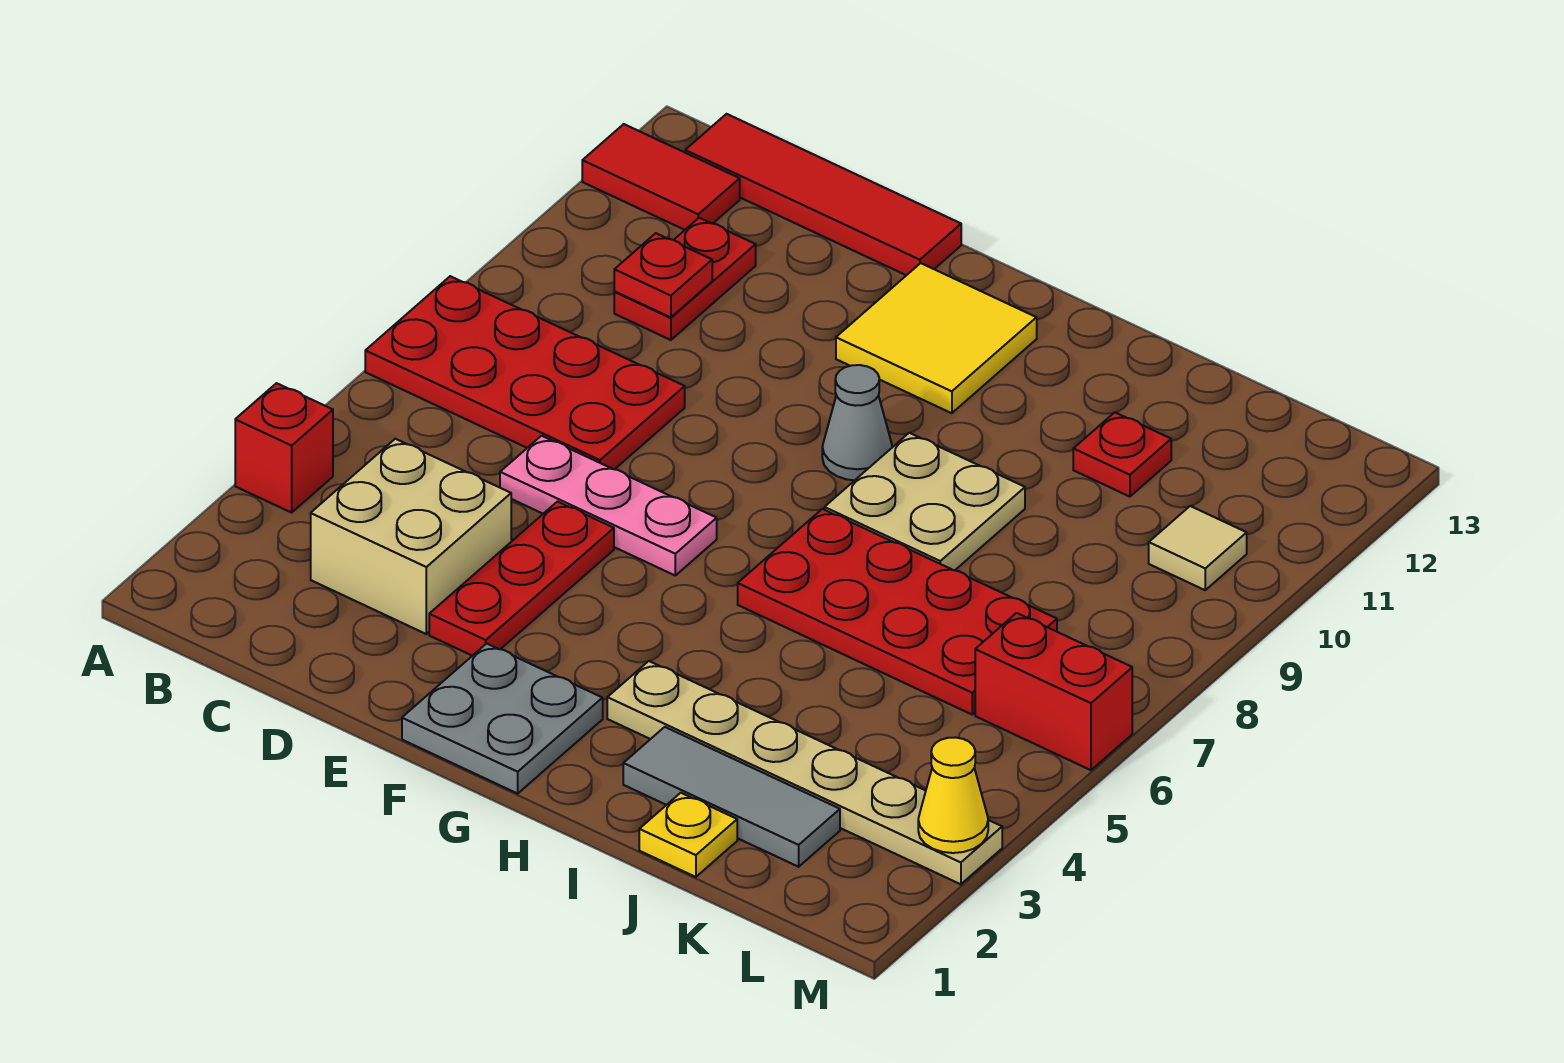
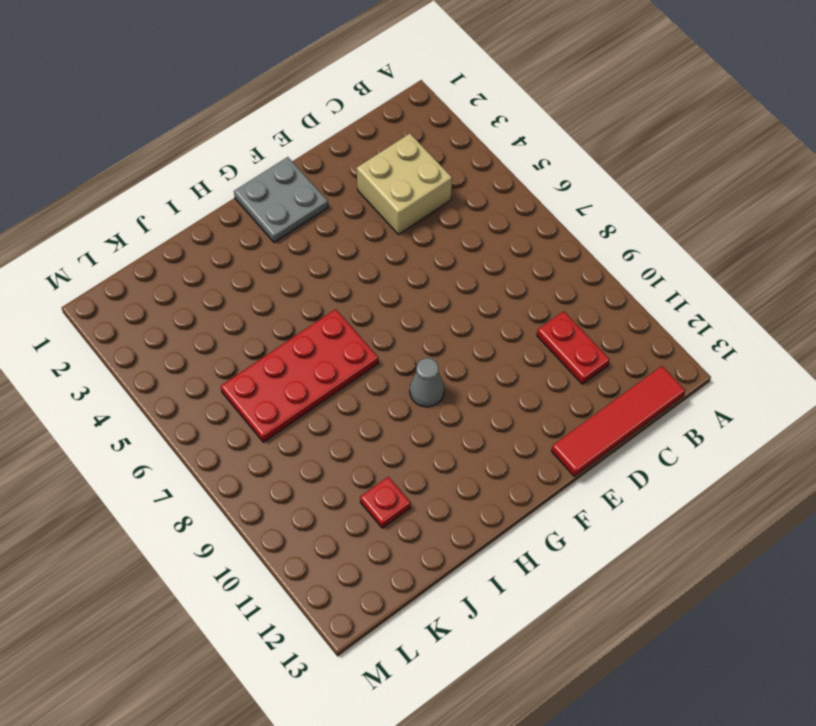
none -> red 1x1 brick [235,383,333,513]
none -> red 2x4 plate [365,276,685,469]
none -> red 1x2 tile [582,124,740,230]

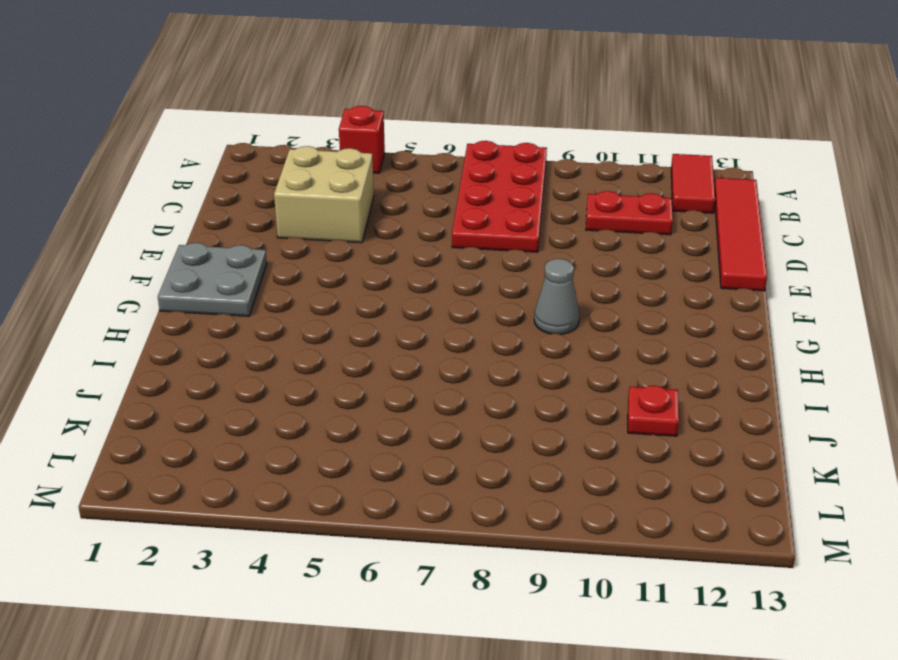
none -> pink 1x3 plate [500,436,717,575]
none -> red 1x3 plate [429,502,614,656]
none -> yellow 2x2 tile [836,263,1037,413]

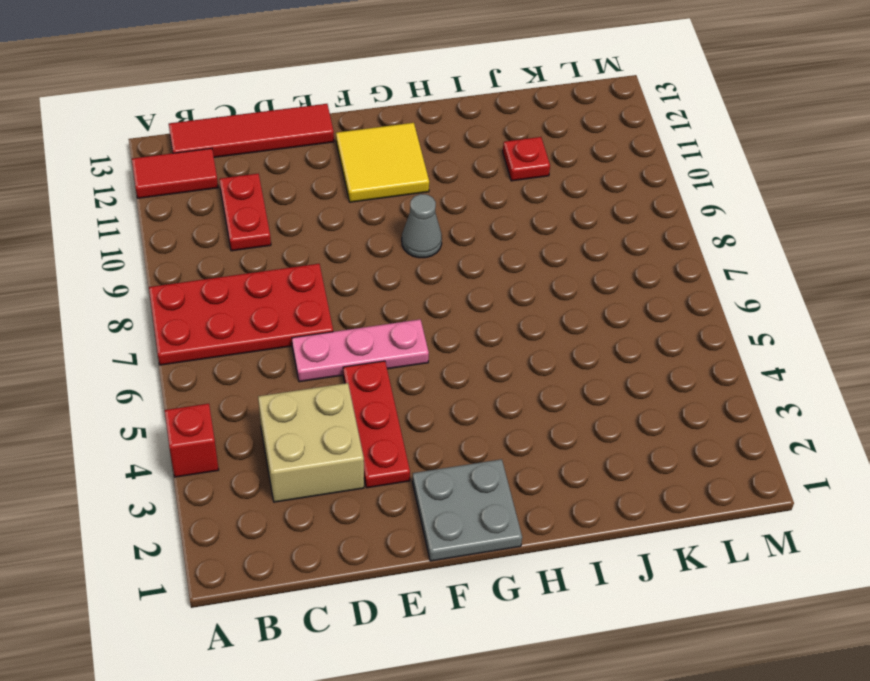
none -> tan 1x6 plate [607,661,1002,884]
none -> red 2x4 plate [738,509,1057,714]
none -> tan 2x2 plate [824,433,1025,570]

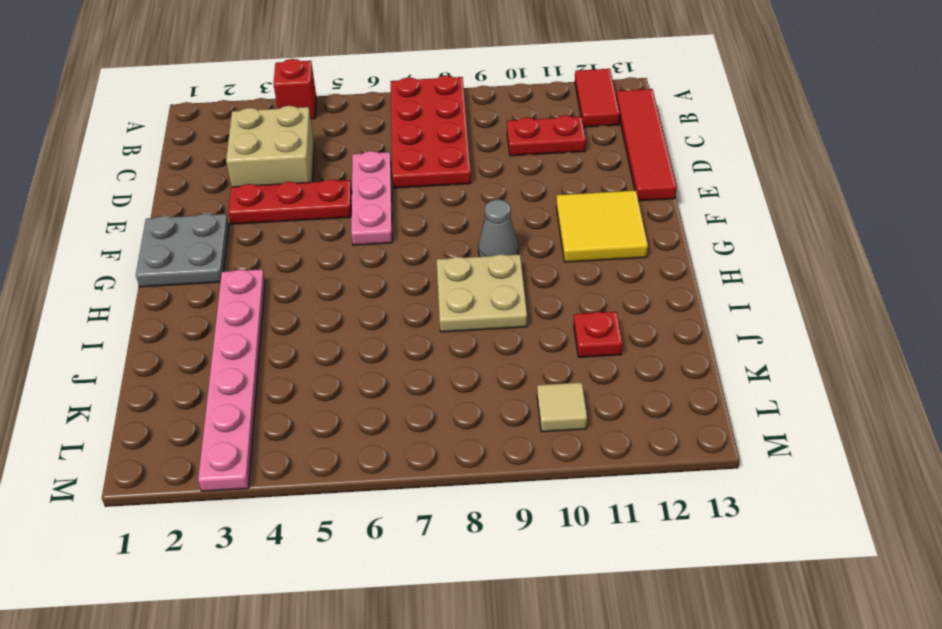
pink 1x6 plate [198,269,265,491] -> tan 1x6 plate [607,661,1002,884]
none -> red 2x4 plate [738,509,1057,714]
none -> grey 1x3 tile [623,727,840,867]
none -> yellow 1x1 plate [639,793,737,877]

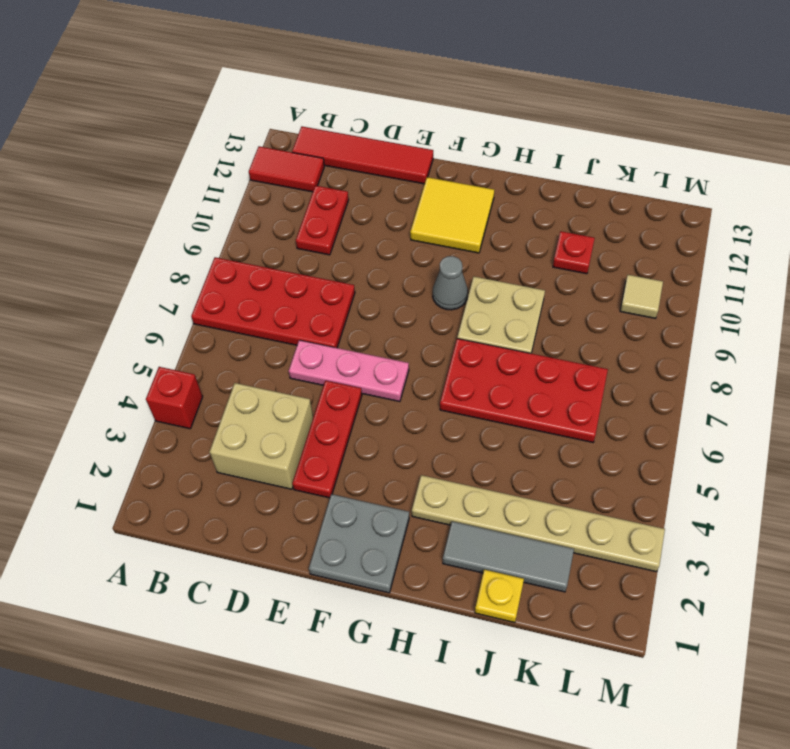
none -> red 1x2 brick [975,613,1132,770]
none -> red 1x1 plate [614,233,712,317]
none -> yellow 1x1 cone [918,737,988,853]

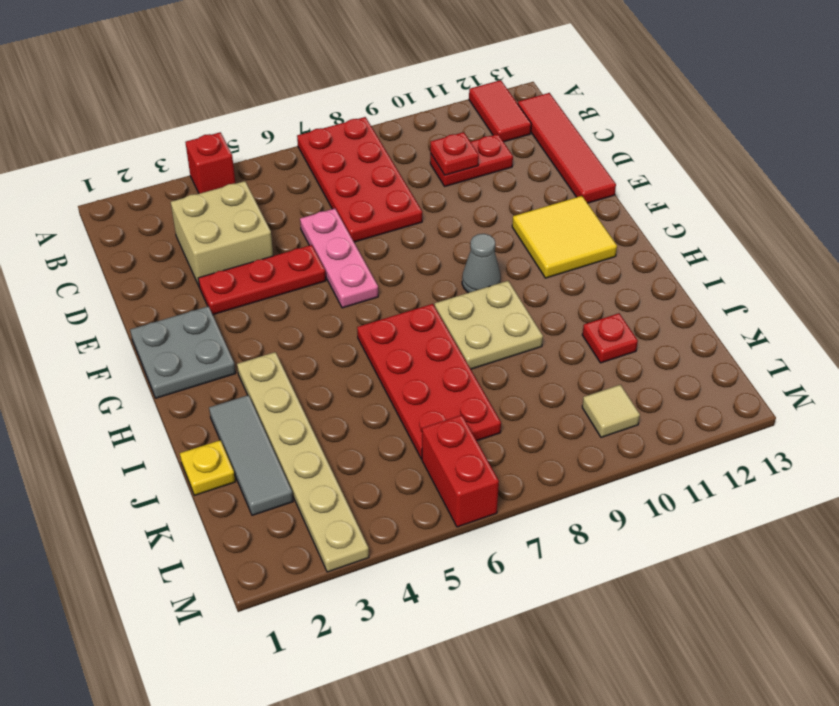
none -> yellow 1x1 cone [918,737,988,853]

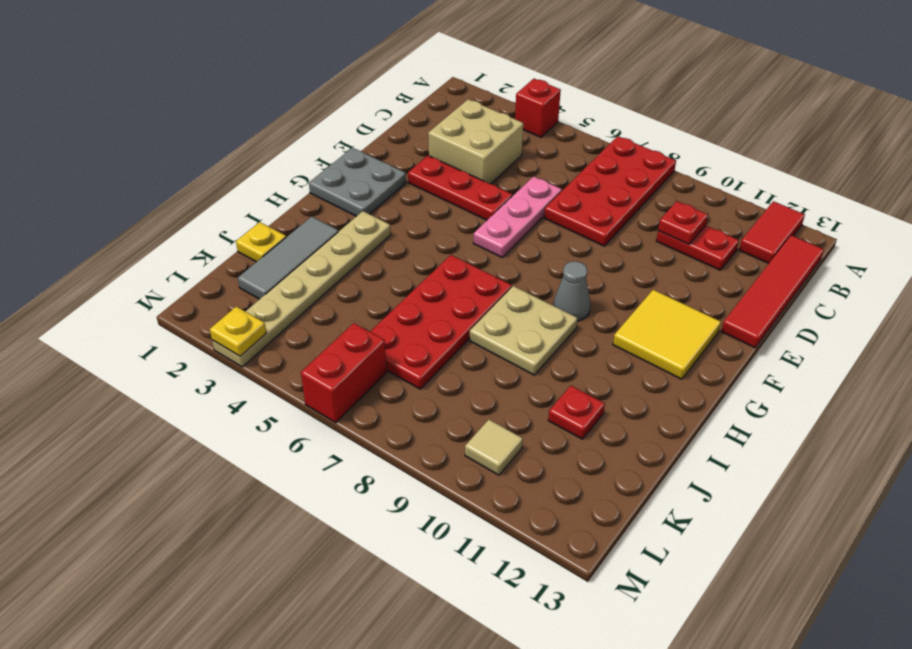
yellow 1x1 plate [210,307,266,356] -> yellow 1x1 cone [918,737,988,853]

